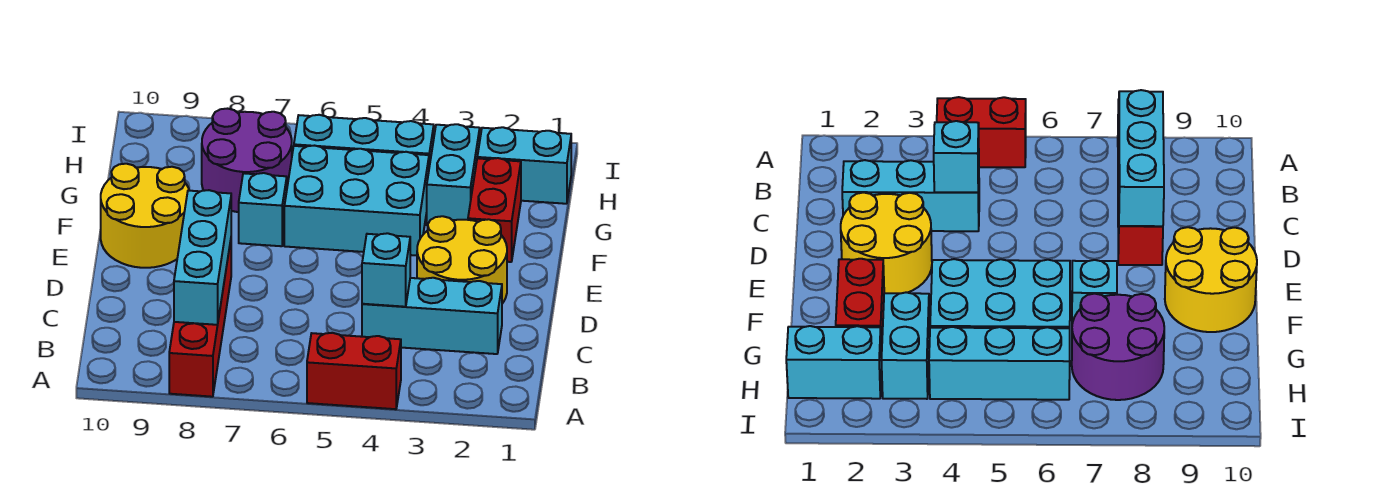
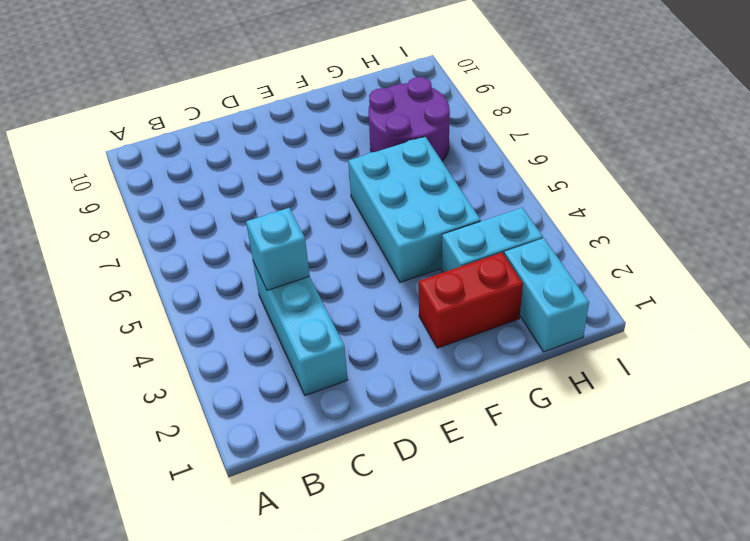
none -> red 1x2 brick [307,333,401,409]
none -> red 1x4 brick [169,241,231,397]
none -> yellow 2x2 round brick [417,216,507,304]

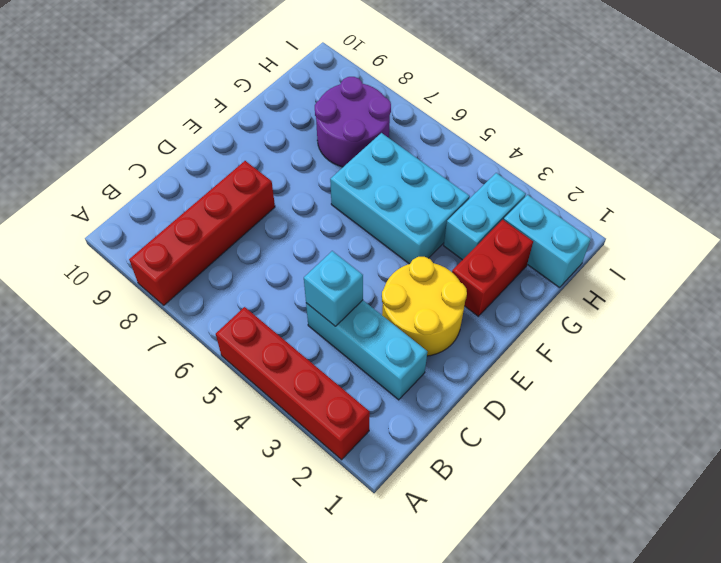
red 1x4 brick [216,307,370,460] -> red 1x2 brick [307,333,401,409]
none -> yellow 2x2 round brick [101,164,190,268]
none -> cyan 1x1 brick [239,173,287,246]
none -> cyan 1x3 brick [294,115,434,167]

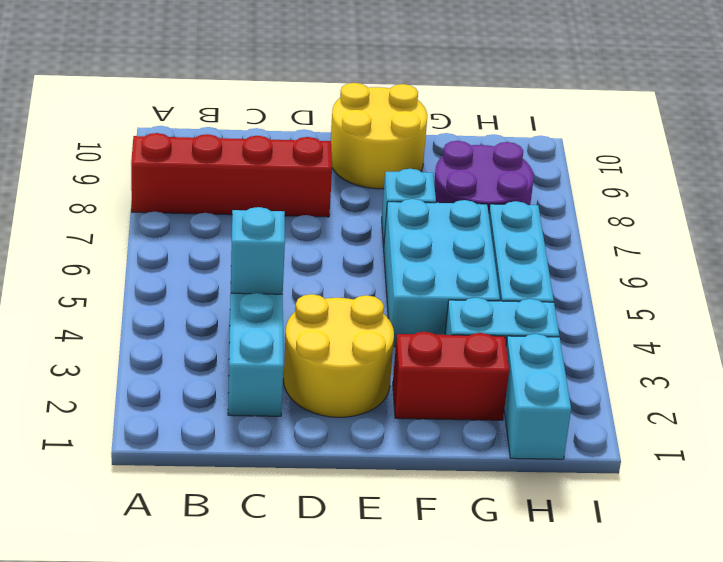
none -> red 1x2 brick [307,333,401,409]
none -> cyan 1x3 brick [174,190,231,325]

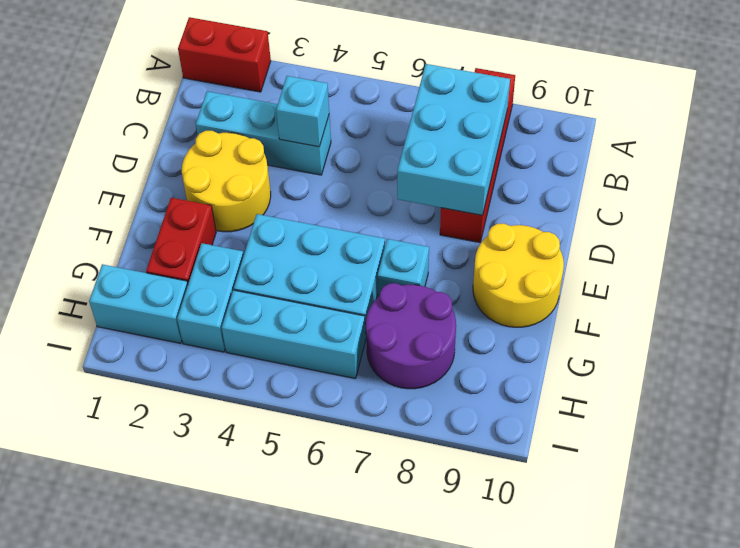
red 1x2 brick [178,17,271,92] -> red 1x2 brick moved to [307,333,401,409]
cyan 2x3 brick [397,64,510,215] -> cyan 1x3 brick [174,190,231,325]

